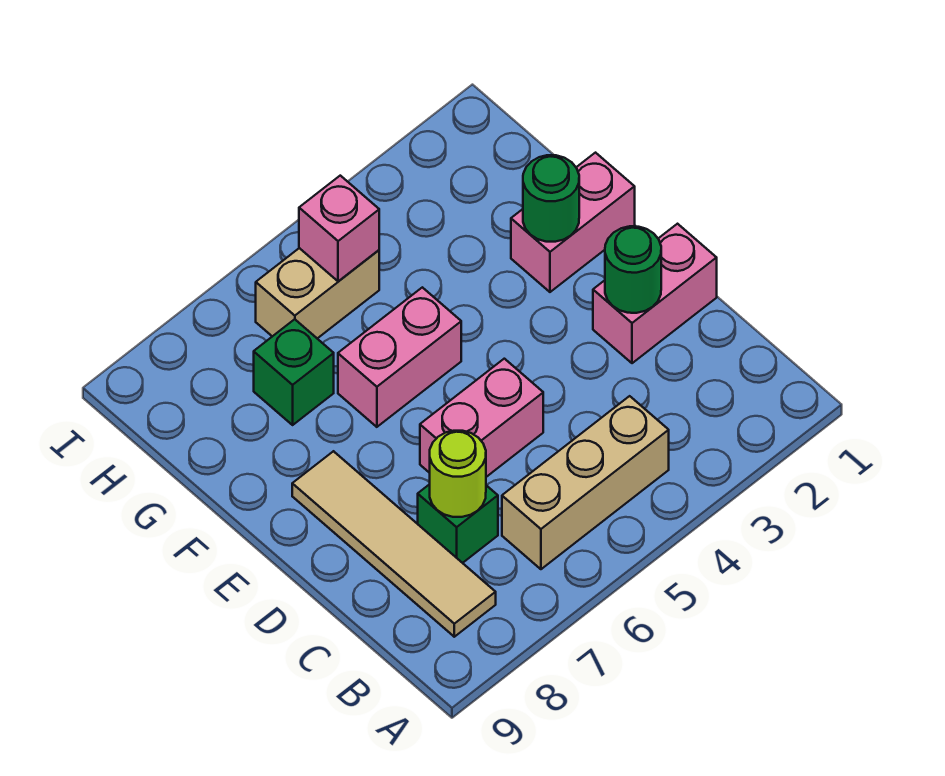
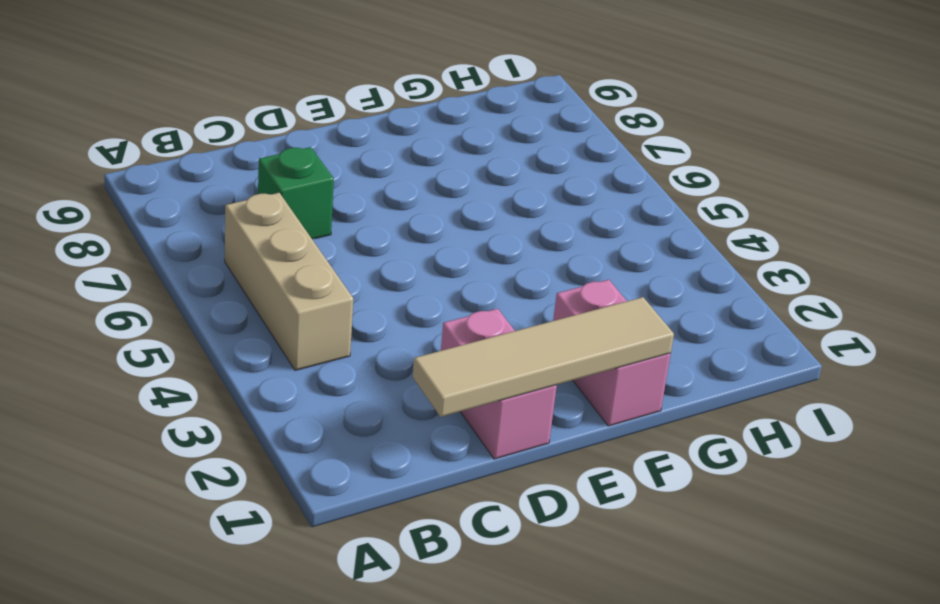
tan 1x4 tile [413,297,674,417] -> tan 1x4 tile moved to [292,451,496,637]
none -> pink 1x2 brick [420,359,543,477]
none -> pink 1x2 brick [338,287,461,427]
none -> green 1x1 brick [254,319,334,425]

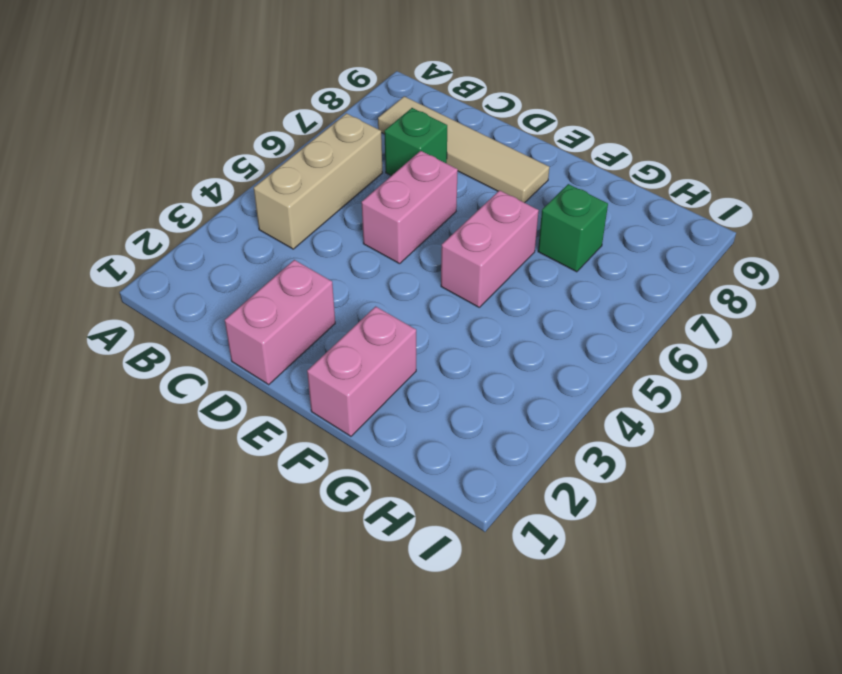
none -> tan 1x2 brick [256,248,379,338]
none -> lime 1x1 round brick [430,431,486,517]
none -> green 1x1 round brick [605,226,661,313]

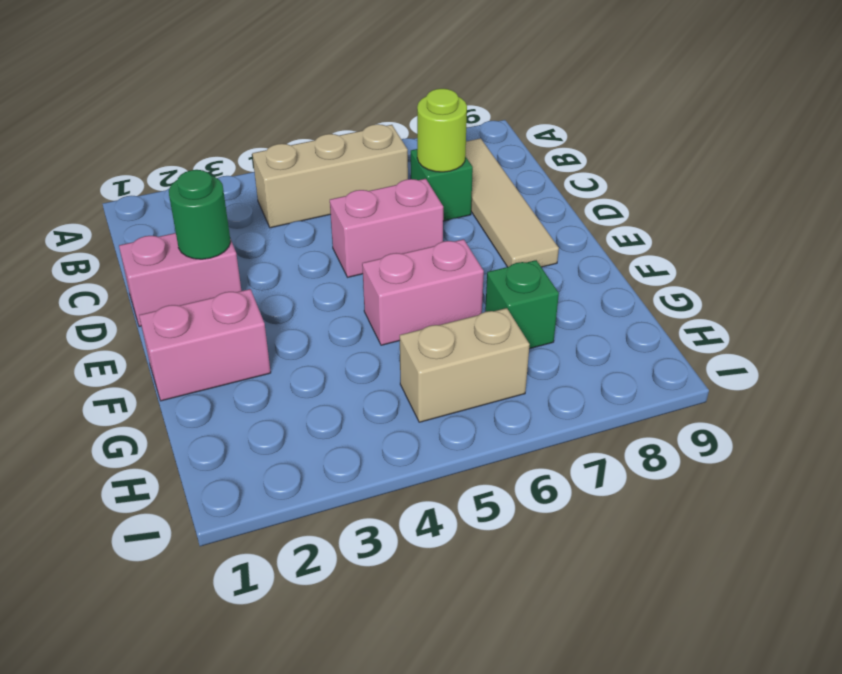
none -> green 1x1 round brick [523,155,579,242]
none -> pink 1x1 brick [299,176,379,281]

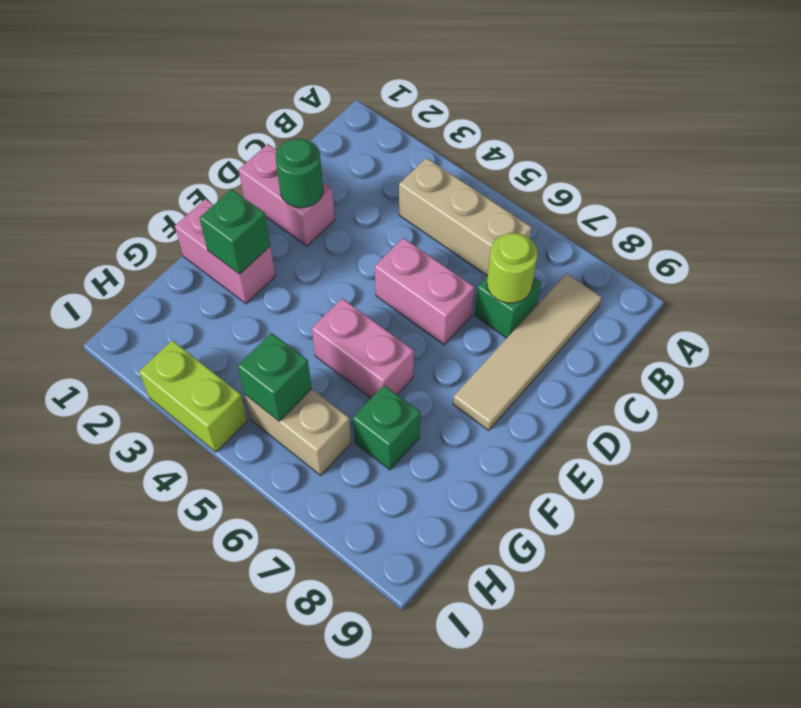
green 1x1 brick [200,189,270,274] -> green 1x1 round brick [523,155,579,242]
green 1x1 brick [238,333,312,421] -> pink 1x1 brick [299,176,379,281]
lime 1x2 brick [139,340,248,452] -> none

